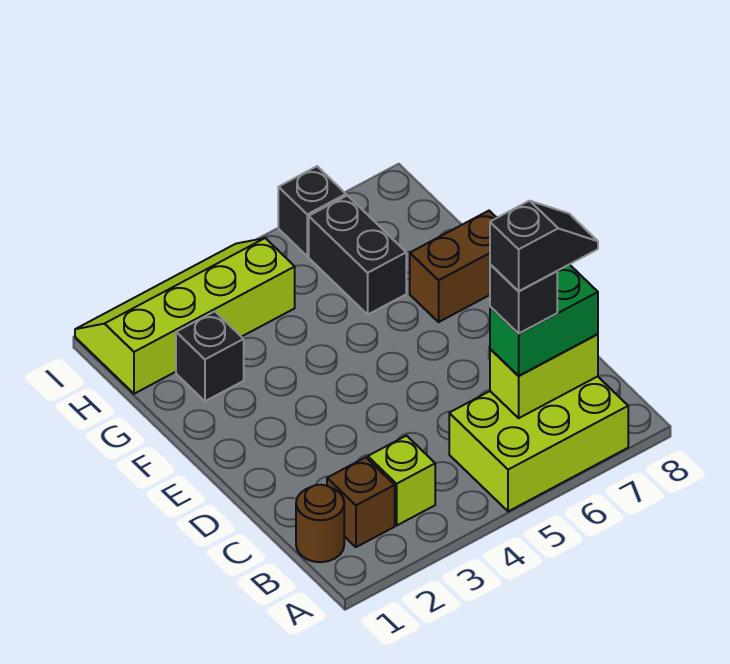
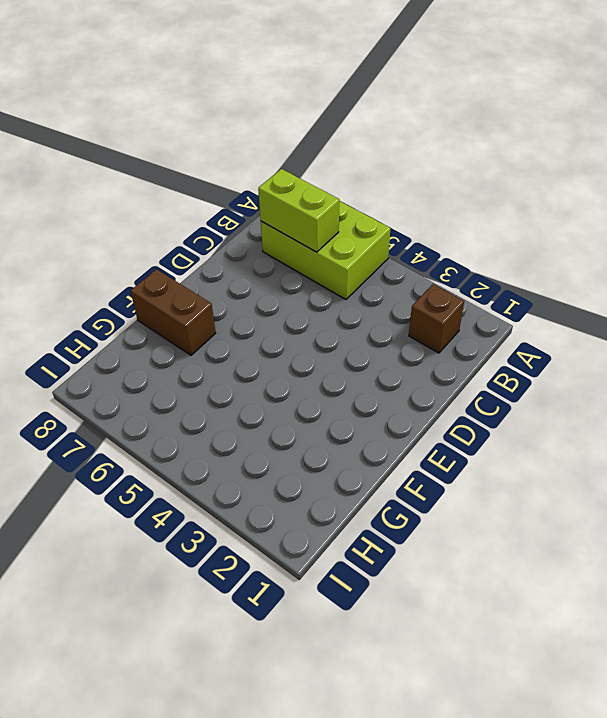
none -> brown 1x1 round brick [296,485,344,562]
none -> lime 1x1 brick [368,436,435,525]
none -> black 1x1 brick [176,311,244,401]

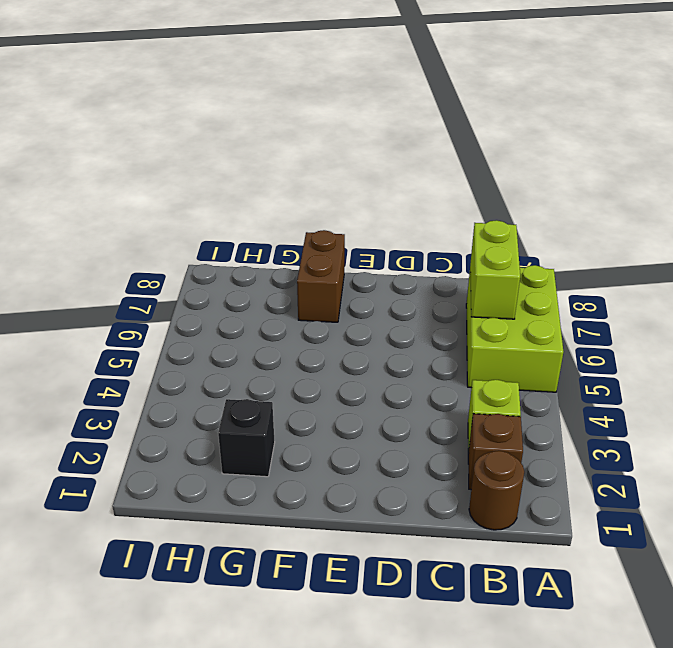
none -> black 1x2 brick [309,195,406,314]
none -> lime 2x4 slope [75,238,295,394]
none -> black 1x1 brick [278,166,346,256]

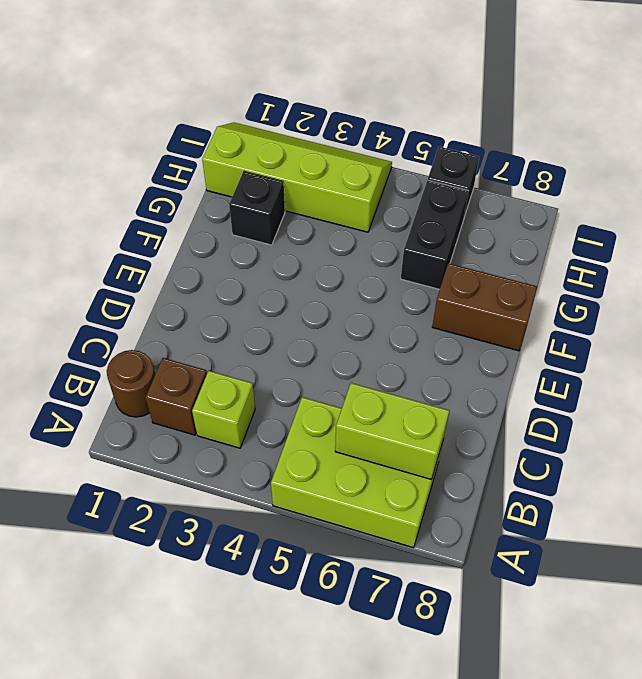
none -> green 1x2 brick [490,264,598,376]
none -> black 1x1 brick [490,264,557,334]
none -> black 1x2 slope [490,201,598,291]

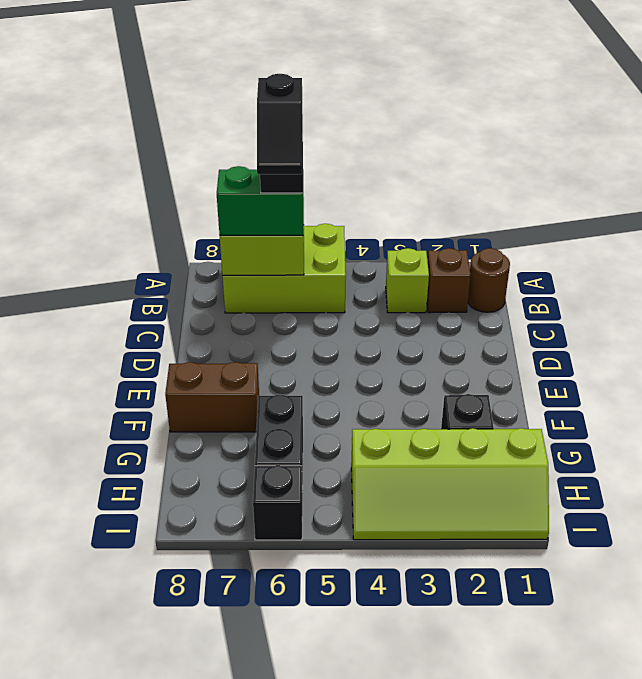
black 1x2 slope [257,74,303,174] -> black 1x2 slope turned to [490,201,598,291]

